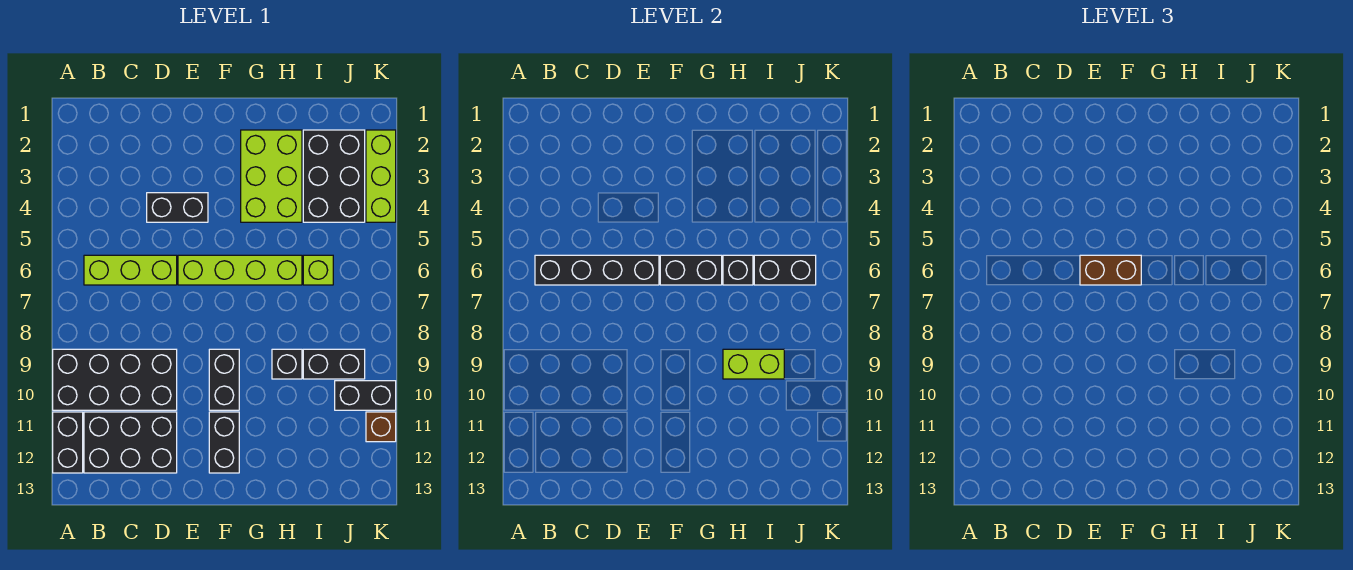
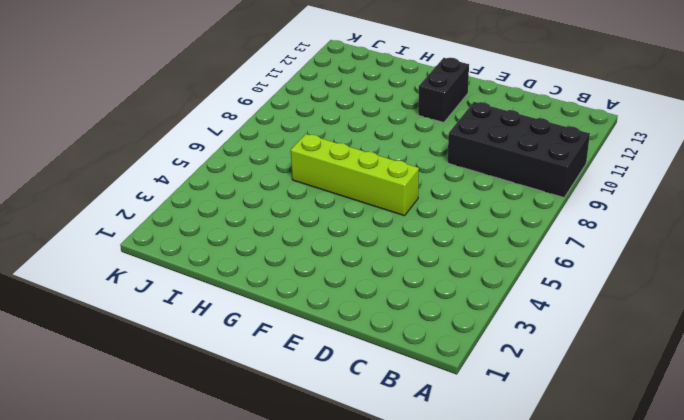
none -> black 1x2 brick [53,412,83,473]
none -> lime 1x3 brick [84,255,177,285]
none -> black 2x3 brick [84,412,177,473]

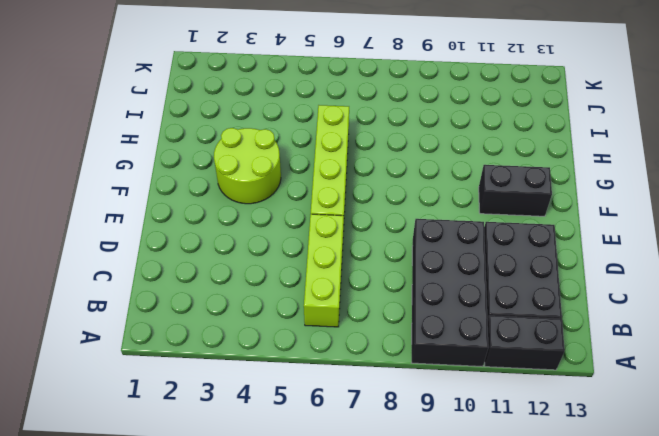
lime 2x2 round brick [214,128,281,204] -> lime 2x3 brick [241,130,302,222]
none -> black 1x2 brick [147,193,208,222]
none -> black 1x2 brick [209,349,239,410]
none -> black 1x1 brick [272,349,302,379]

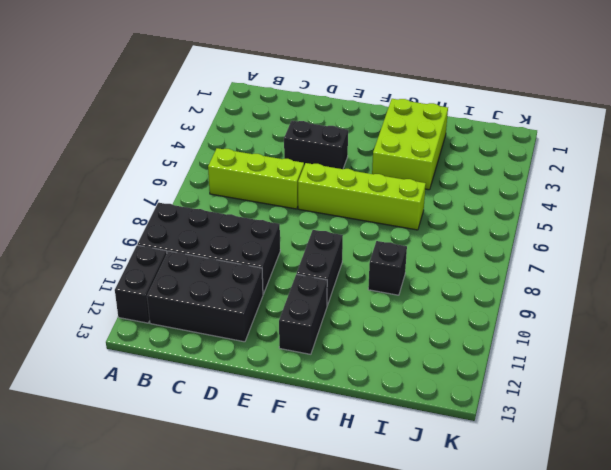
none -> black 2x3 brick [303,130,365,222]
none -> lime 1x1 brick [303,255,333,285]
none -> black 1x2 brick [303,349,365,379]

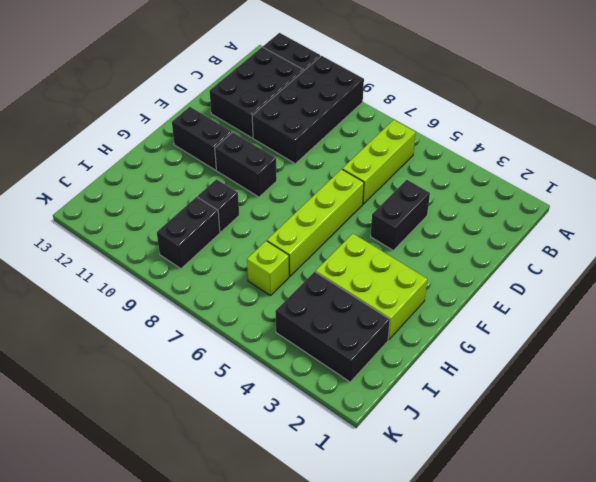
none -> black 1x2 brick [335,381,396,410]
none -> lime 1x3 brick [366,130,396,222]
none -> brown 1x1 brick [366,412,396,442]

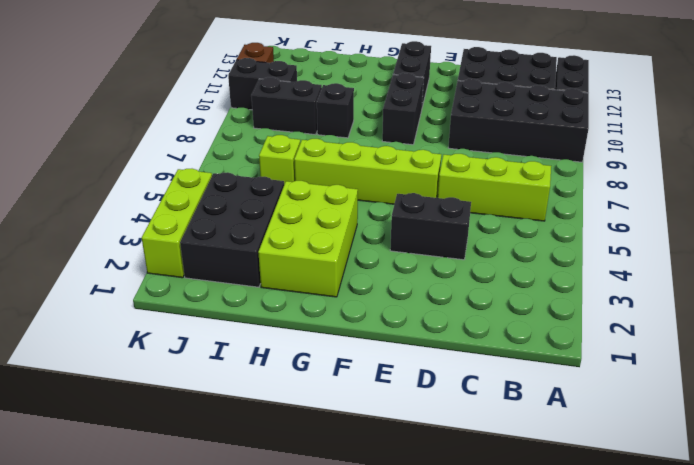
none -> black 1x4 brick [535,255,659,285]
none -> black 1x2 brick [660,255,722,285]
none -> black 1x1 brick [723,255,753,285]

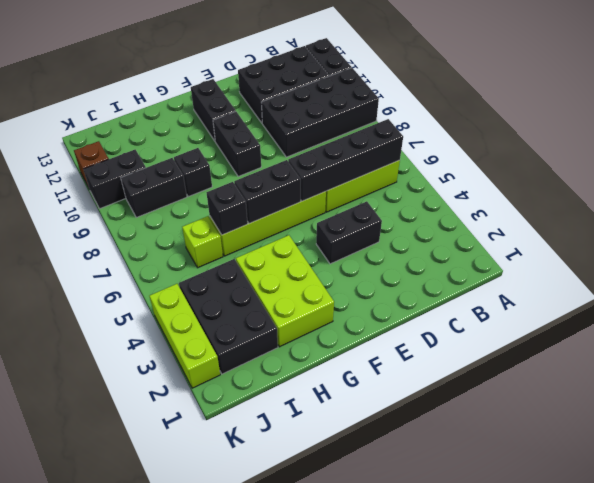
none -> lime 1x2 brick [723,349,784,379]
none -> black 1x2 brick [754,255,816,285]
none -> brown 1x2 brick [1080,255,1141,285]

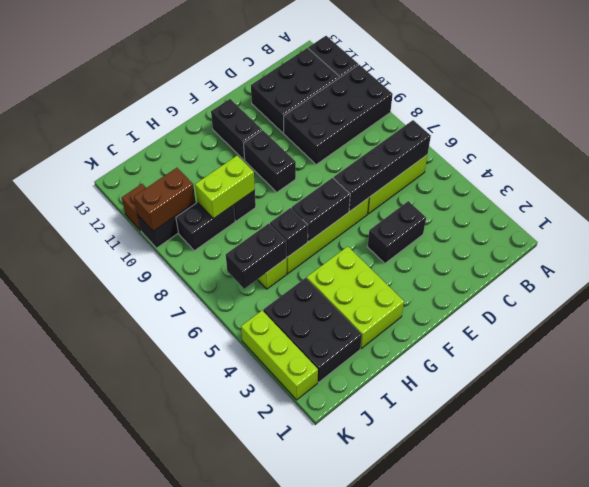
brown 1x2 brick [134,168,196,231] -> brown 1x2 brick moved to [1080,255,1141,285]

